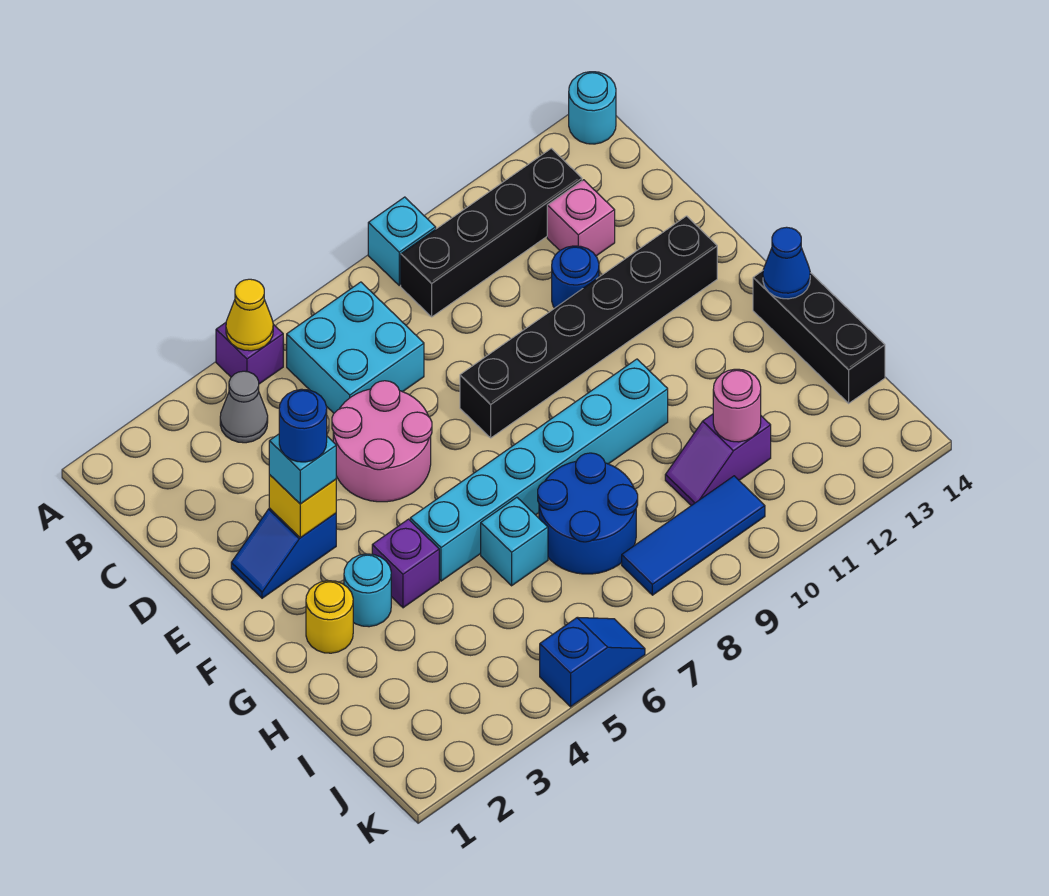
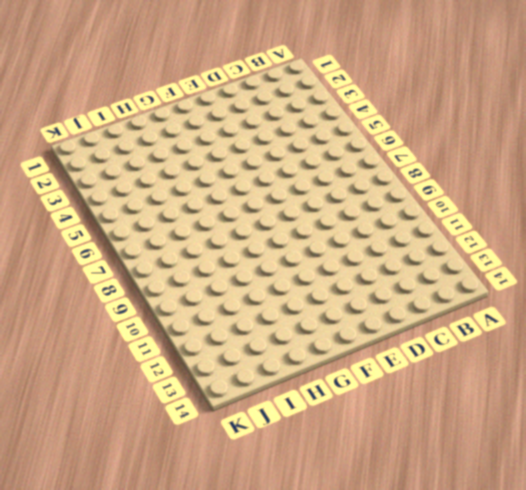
none -> purple 1x1 brick [216,323,283,384]
none -> cyan 1x1 brick [368,197,436,285]
none -> cyan 1x1 round brick [569,72,616,144]

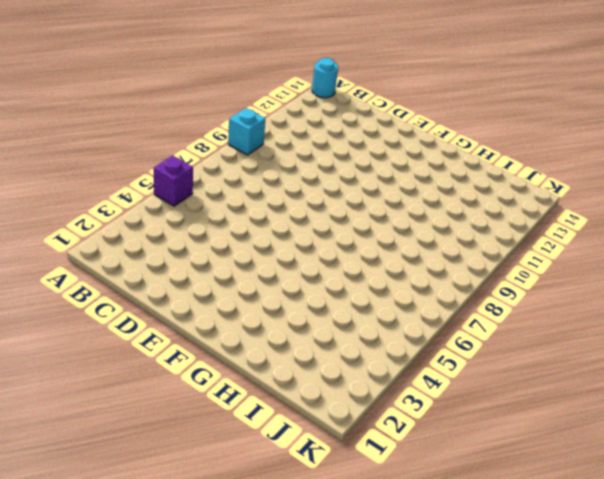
none -> grey 1x1 cone [220,371,268,443]
none -> cyan 2x2 brick [287,282,424,413]
none -> black 1x4 brick [401,148,582,317]

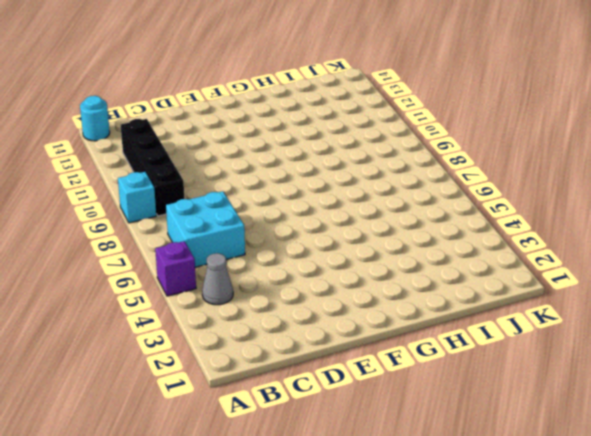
none -> pink 1x1 brick [547,180,615,256]
none -> pink 2x2 round brick [332,381,432,502]
none -> blue 1x1 round brick [552,246,599,308]

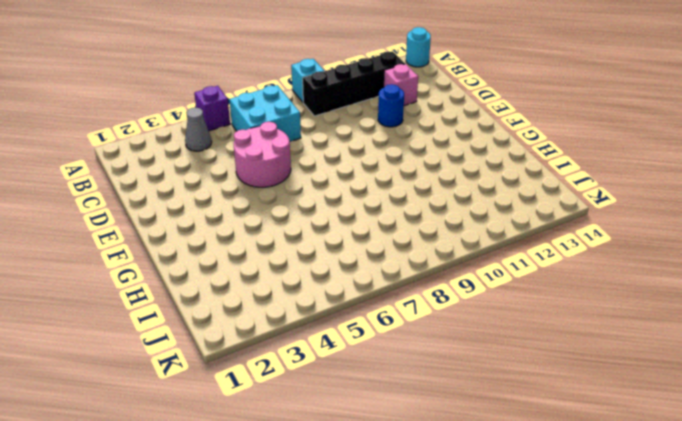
none -> blue 1x2 slope [231,508,336,598]
none -> black 1x6 brick [460,216,717,438]
none -> yellow 1x1 round brick [306,581,353,653]

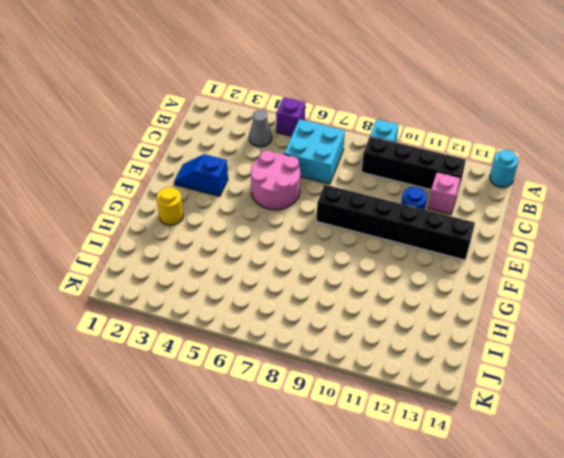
none -> cyan 1x1 round brick [344,554,391,627]
none -> purple 1x1 brick [372,519,439,608]
none -> cyan 1x6 brick [410,359,668,581]

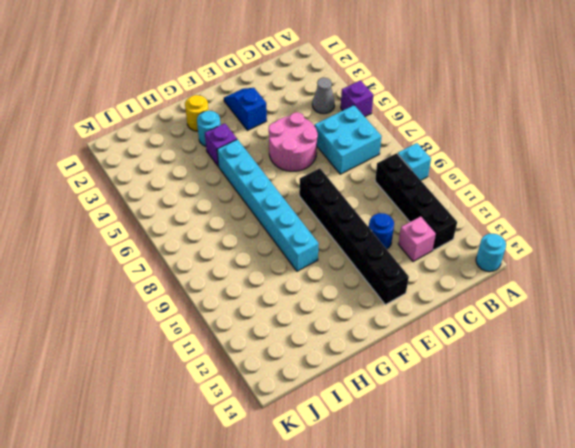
none -> black 1x3 brick [753,271,885,403]
none -> cyan 1x1 brick [481,497,548,586]
none -> blue 2x2 round brick [538,453,638,574]

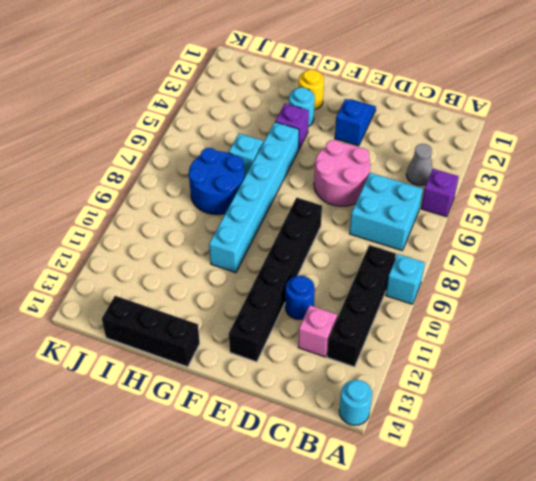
none -> purple 1x2 slope [665,414,771,506]
none -> blue 1x3 tile [622,476,765,595]
none -> blue 1x2 slope [540,617,645,707]

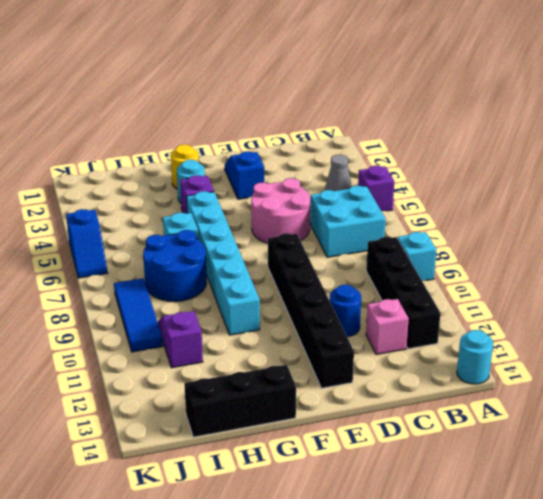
none -> yellow 1x1 cone [226,279,273,351]
none -> yellow 1x1 brick [269,475,336,538]
none -> blue 1x1 cone [763,227,810,299]

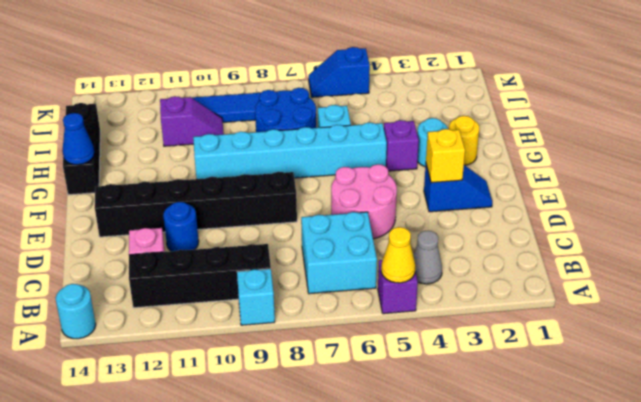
none -> pink 1x1 round brick [713,369,761,442]
none -> cyan 1x1 brick [269,434,336,504]
none -> blue 1x1 round brick [279,389,327,462]

